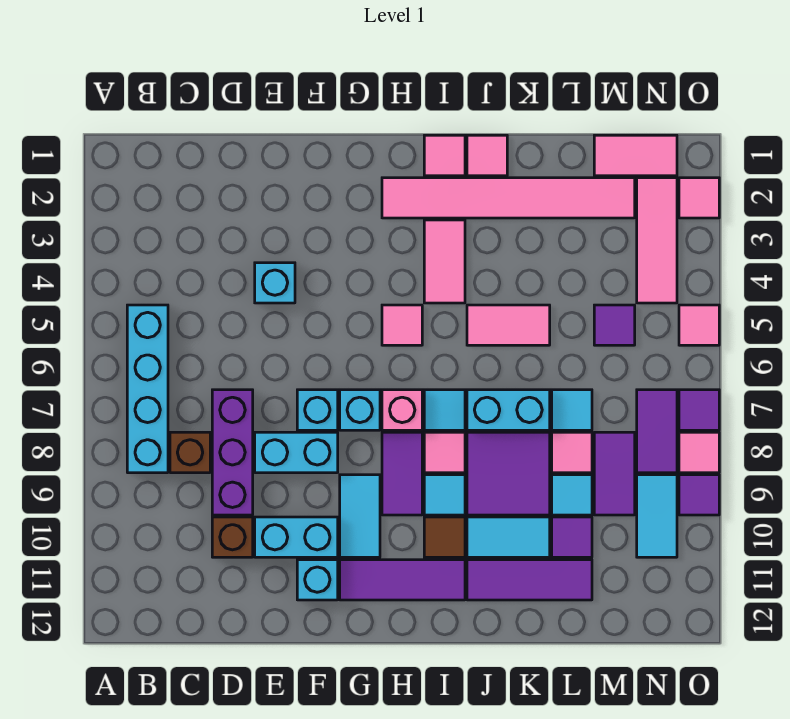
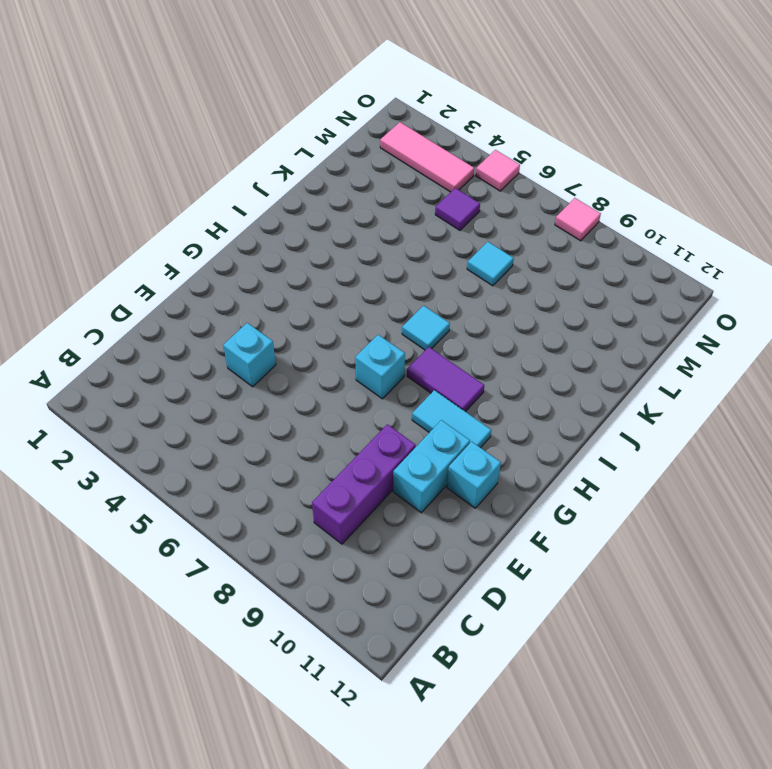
purple 1x3 brick [312,424,416,544] -> purple 1x3 brick turned to [212,390,253,515]
none -> cyan 1x4 brick [127,305,168,473]
none -> brown 1x1 brick [170,432,210,473]
none -> brown 1x1 brick [212,517,253,557]
none -> cyan 1x2 brick [255,432,338,473]

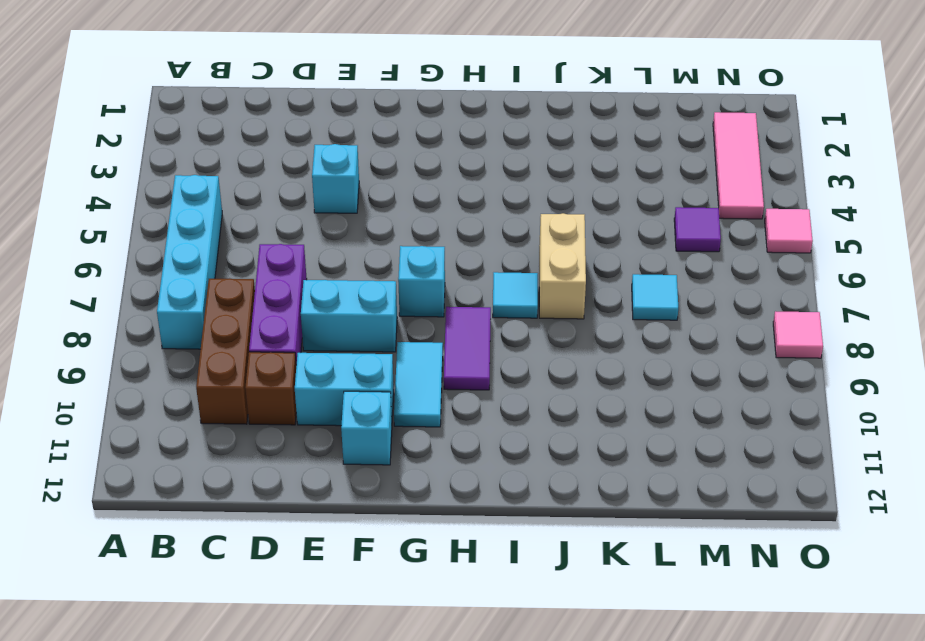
brown 1x3 brick [196,278,255,424] -> brown 1x1 brick [170,432,210,473]
tan 1x2 brick [539,213,586,319] -> cyan 1x2 brick [467,390,550,430]
none -> cyan 1x1 brick [297,390,338,430]
none -> purple 1x3 tile [340,560,465,600]
none -> pink 1x6 tile [382,178,635,218]
none -> pink 1x1 tile [382,305,422,345]

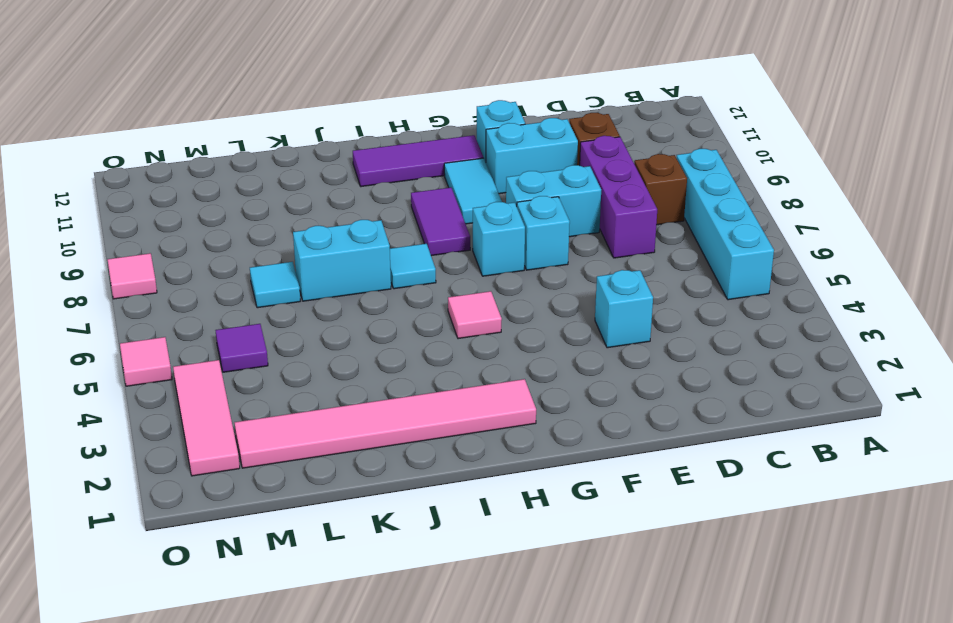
none -> pink 1x1 brick [382,390,422,430]
none -> pink 1x1 tile [424,135,465,176]
none -> pink 1x2 tile [424,220,465,303]
none -> pink 1x1 tile [424,432,465,473]

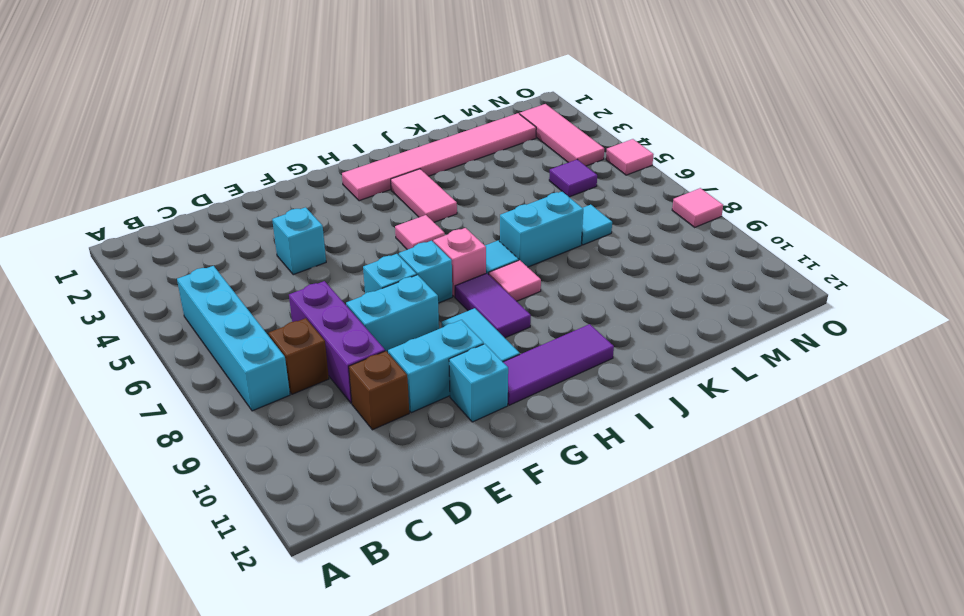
none -> pink 1x1 tile [424,135,465,176]
none -> cyan 1x1 tile [424,475,465,515]
none -> brown 1x1 tile [424,517,465,557]
none -> pink 1x1 tile [467,135,507,176]

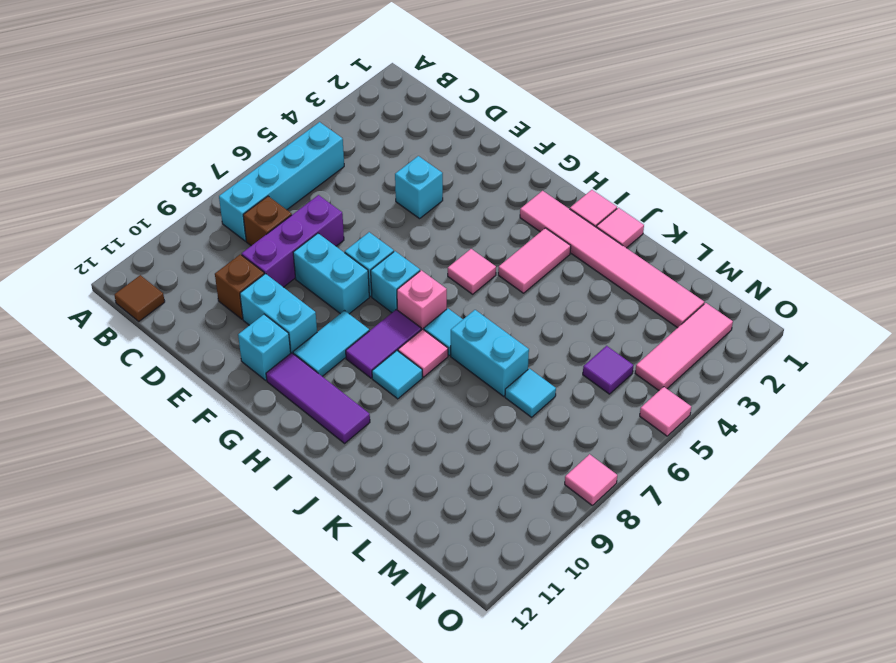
brown 1x1 tile [114,275,165,321] -> brown 1x1 tile moved to [424,517,465,557]
none -> pink 1x2 tile [467,305,550,345]
none -> purple 2x2 tile [467,432,550,515]
none -> cyan 1x2 tile [467,517,550,557]
none -> purple 1x3 tile [467,560,592,600]

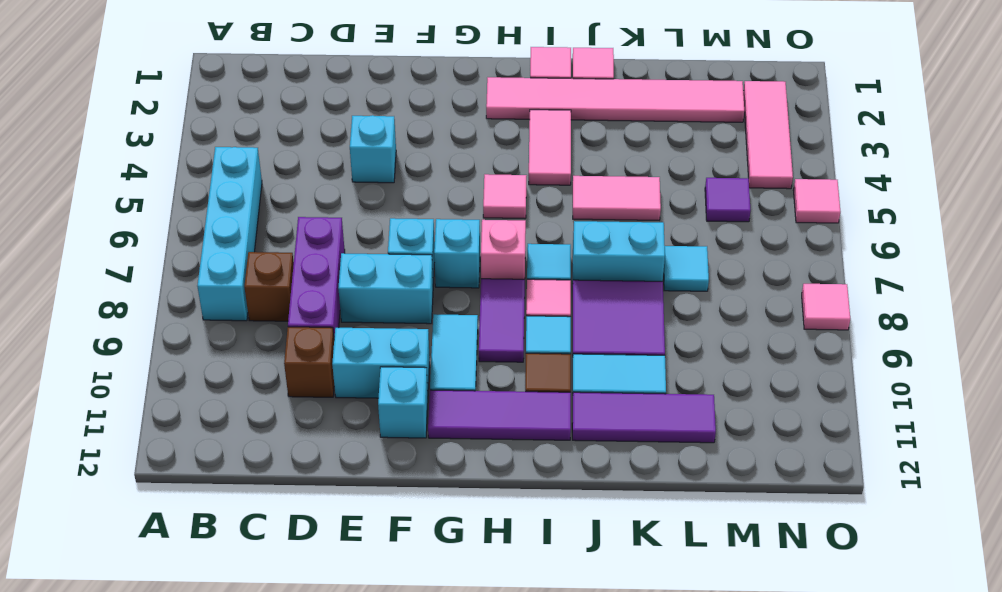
none -> pink 1x1 tile [552,432,592,473]
none -> cyan 1x1 tile [552,475,592,515]
none -> purple 1x1 tile [552,517,592,557]
none -> pink 1x2 tile [594,135,677,176]

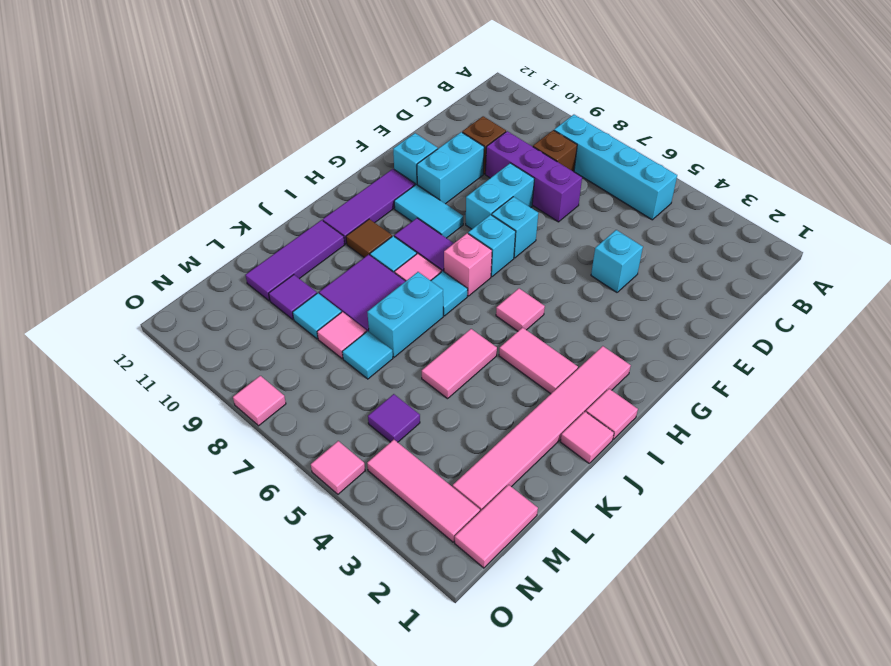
none -> cyan 1x2 tile [467,517,550,557]
none -> purple 1x2 tile [594,432,635,515]
none -> purple 1x2 tile [637,390,677,473]
none -> cyan 1x2 tile [637,475,677,557]

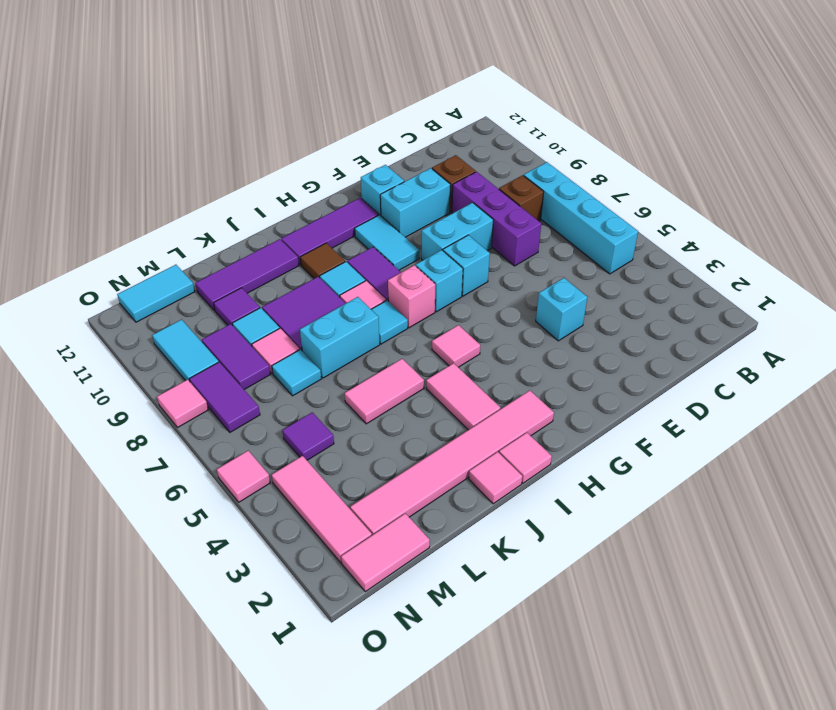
cyan 1x2 tile [117,265,195,322] -> cyan 1x2 tile moved to [467,517,550,557]
none -> pink 1x1 tile [679,178,719,218]
none -> purple 1x1 tile [679,390,719,430]
none -> purple 1x1 tile [679,475,719,515]

